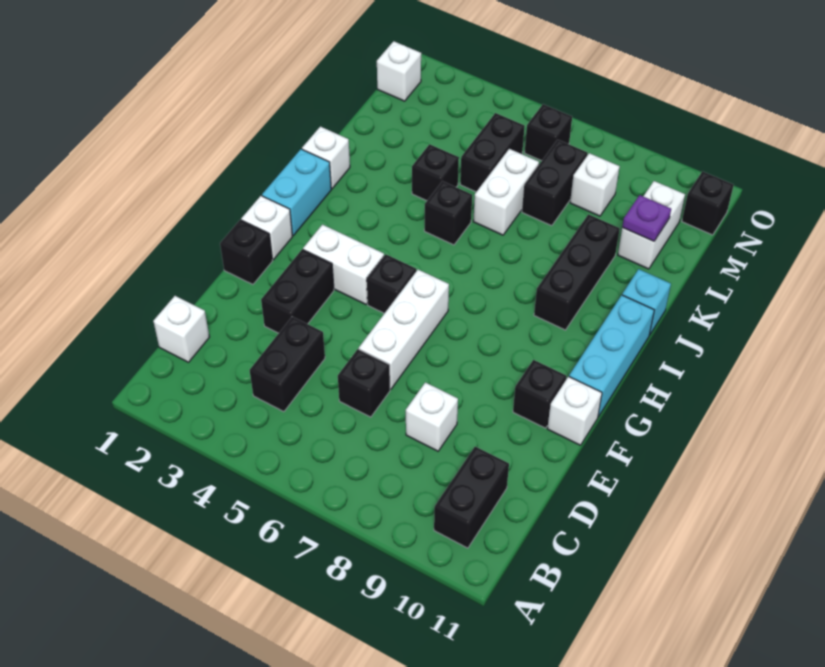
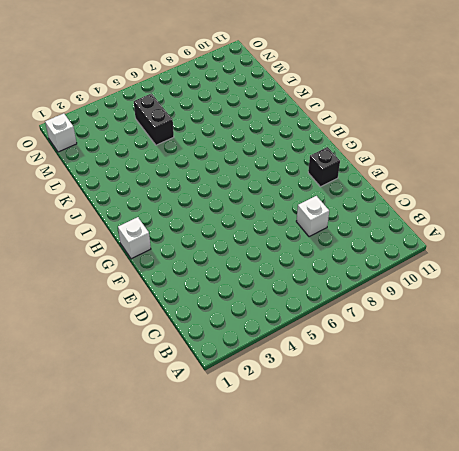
none -> black 1x2 brick [434,447,509,548]
none -> white 1x1 brick [153,296,209,362]
none -> black 1x2 brick [250,317,325,412]

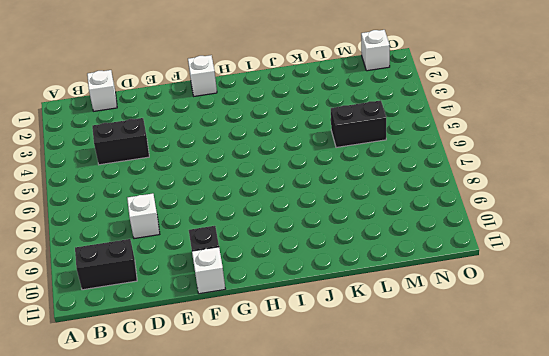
none -> black 1x1 brick [338,349,390,417]
none -> black 1x2 brick [261,249,334,333]
none -> white 1x3 brick [359,270,449,389]

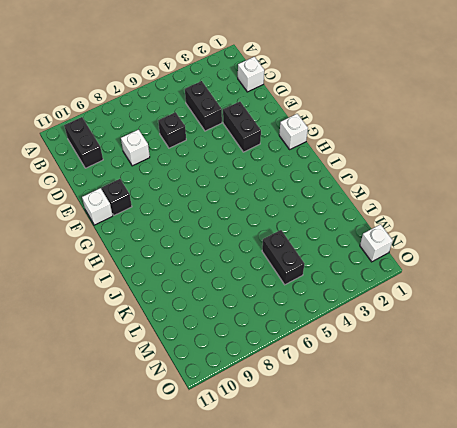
none -> white 1x3 brick [359,270,449,389]
none -> black 1x1 brick [220,220,272,284]
none -> white 1x2 brick [303,225,384,304]

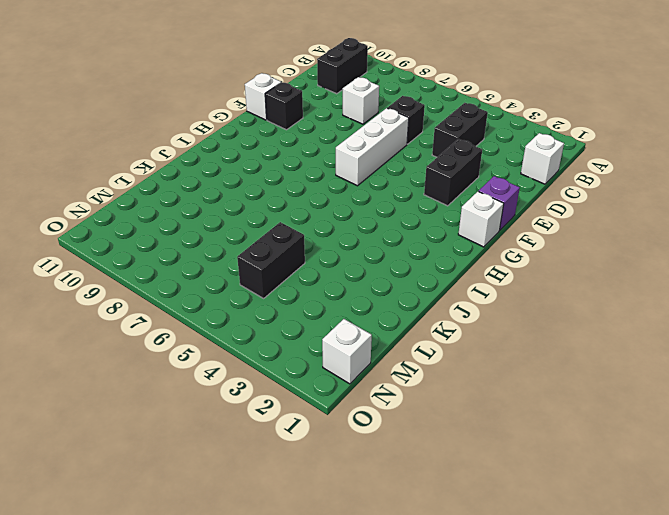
purple 1x1 brick [479,176,520,230] -> black 1x1 brick [220,220,272,284]
none -> white 1x2 brick [303,225,384,304]
none -> black 1x1 brick [367,254,416,313]
none -> cyan 1x3 brick [569,295,654,417]

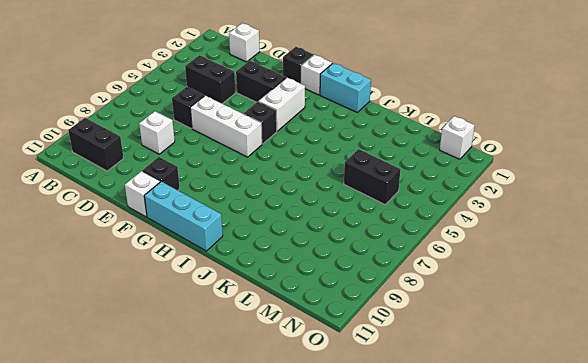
none -> black 1x3 brick [534,214,620,330]
none -> white 1x1 brick [302,126,350,189]
none -> black 1x1 brick [424,181,472,245]

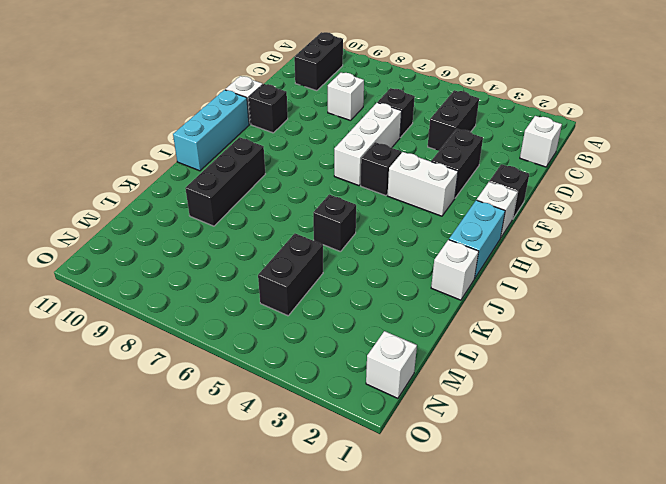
none -> cyan 1x1 brick [622,269,671,335]
none -> black 1x1 brick [412,144,459,201]
none -> white 1x2 brick [473,149,539,235]

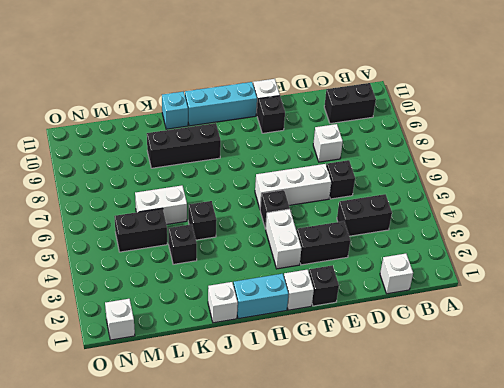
none -> black 1x2 brick [522,140,587,226]
none -> white 1x2 brick [618,181,685,269]
none -> white 1x1 brick [570,153,620,216]

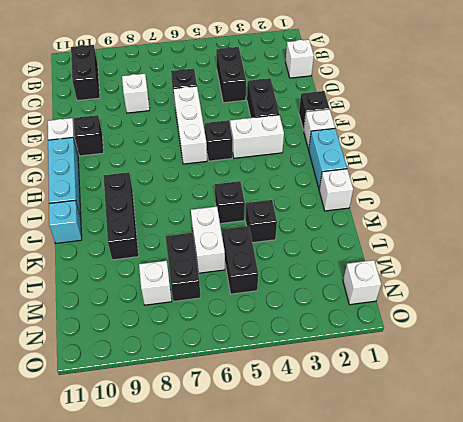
none -> white 1x2 brick [618,181,685,269]
none -> black 1x1 brick [525,104,572,161]
none -> black 1x1 brick [682,171,734,235]

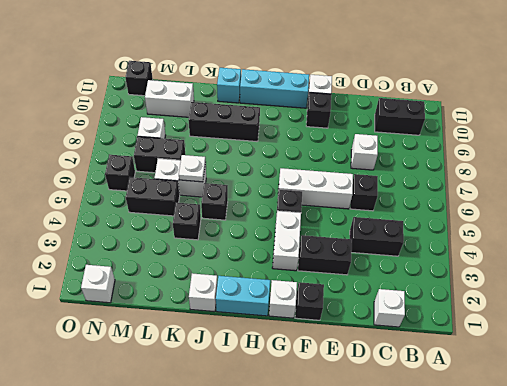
white 1x1 plate [179,155,206,182] -> none
none -> purple 1x1 plate [622,195,671,241]

